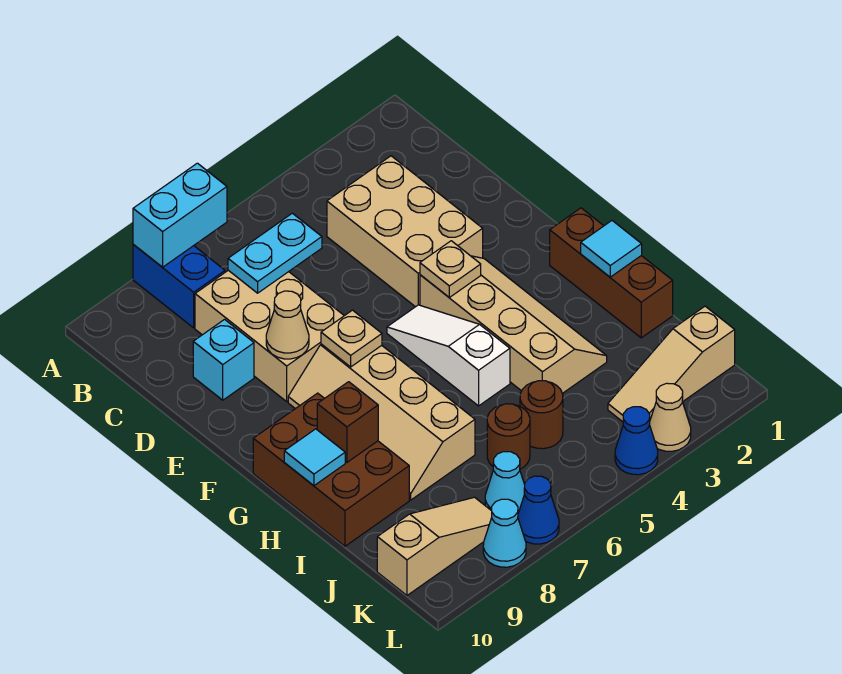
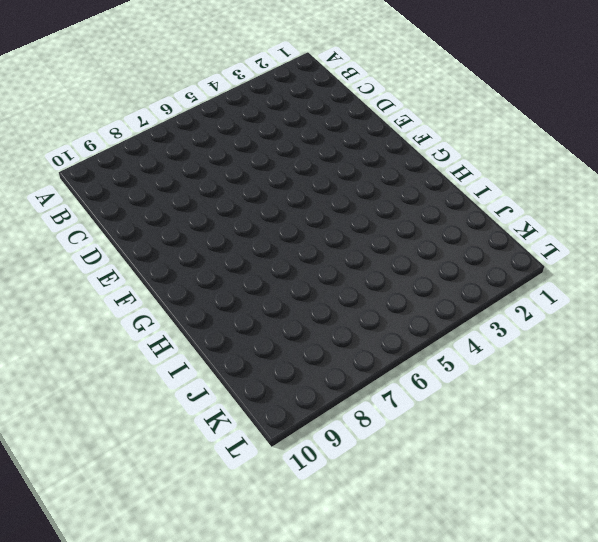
none -> blue 1x2 brick [133,245,225,328]
none -> tan 2x3 brick [327,156,483,307]
none -> tan 2x3 brick [195,270,344,401]

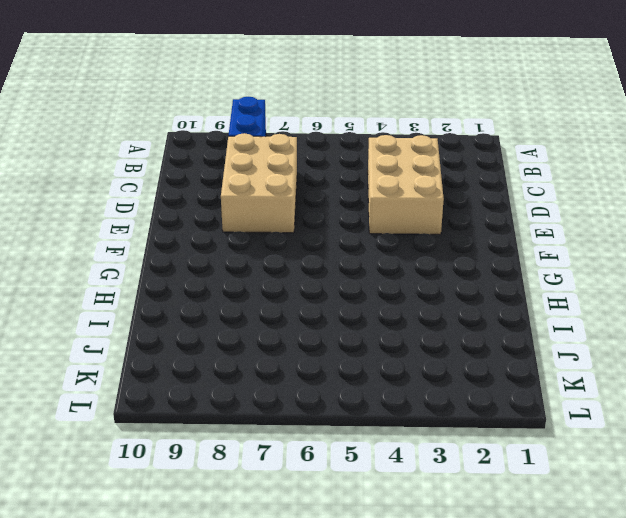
none -> cyan 1x1 brick [193,319,254,400]
none -> tan 2x4 slope [420,256,607,393]
none -> white 1x3 slope [387,305,510,406]

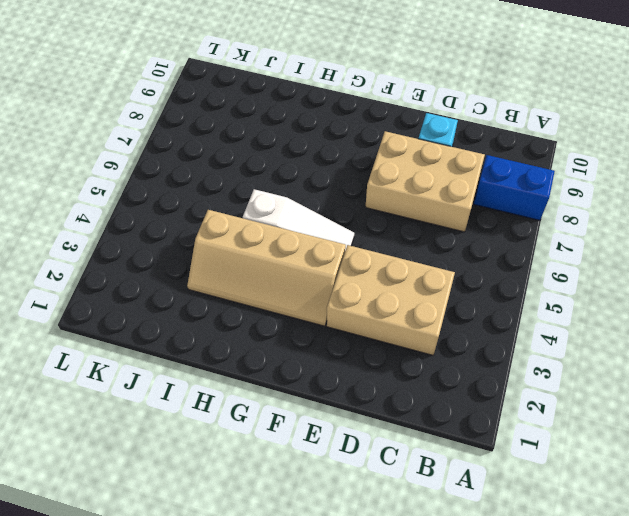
none -> tan 2x4 slope [288,344,475,500]
none -> brown 1x3 brick [550,208,673,338]
none -> brown 2x3 brick [253,393,409,546]

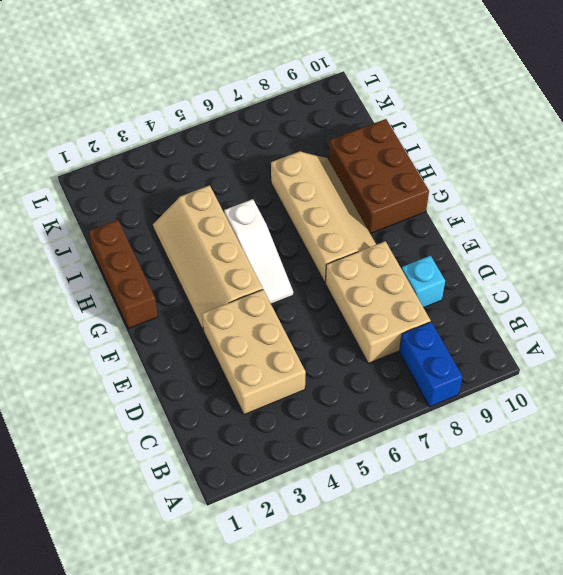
none -> brown 1x1 round brick [520,381,563,449]
none -> brown 1x1 round brick [487,404,530,469]
none -> tan 1x3 slope [608,306,735,422]

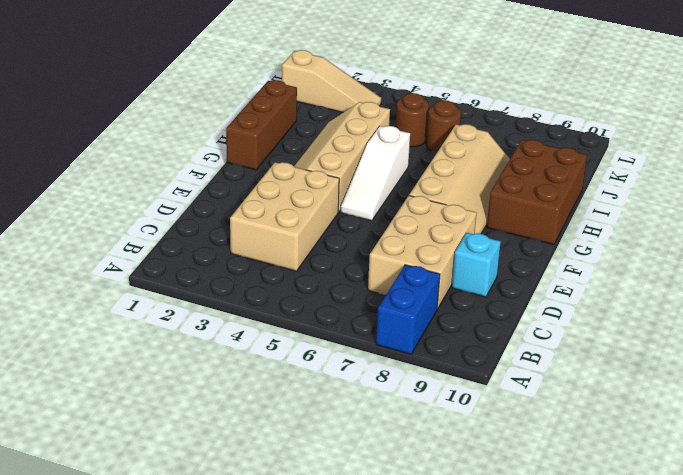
none -> cyan 1x1 cone [485,452,525,513]
none -> tan 1x3 slope [377,497,492,595]
none -> tan 1x1 cone [650,383,691,451]

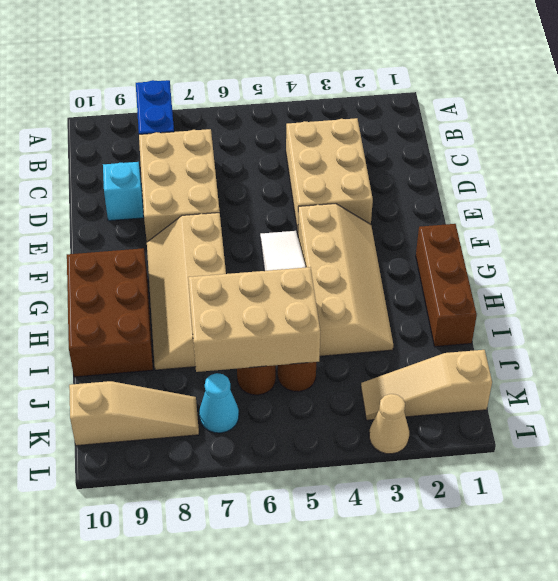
tan 2x3 brick [188,267,320,372] -> none
none -> blue 1x1 cone [615,407,658,475]
none -> blue 1x1 cone [518,476,559,544]
none -> cyan 1x1 cone [483,499,526,567]

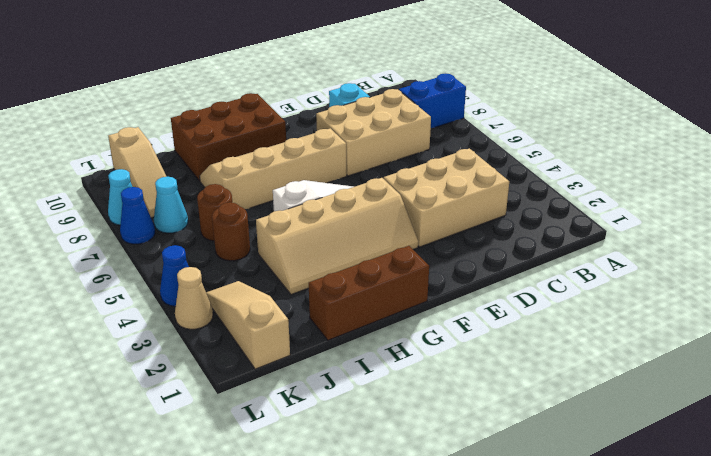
none -> cyan 1x2 brick [133,163,227,267]
none -> cyan 1x2 plate [228,213,322,293]
none -> tan 1x1 cone [266,291,309,359]

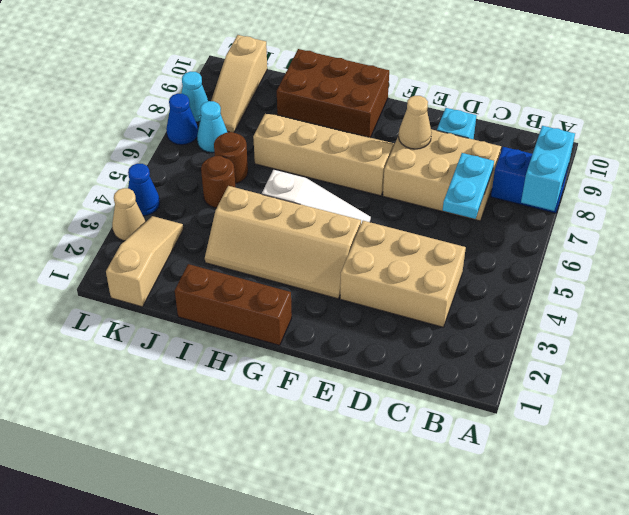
none -> tan 1x1 plate [420,241,481,297]
none -> tan 1x1 plate [321,310,382,367]
none -> cyan 1x1 tile [581,221,642,277]

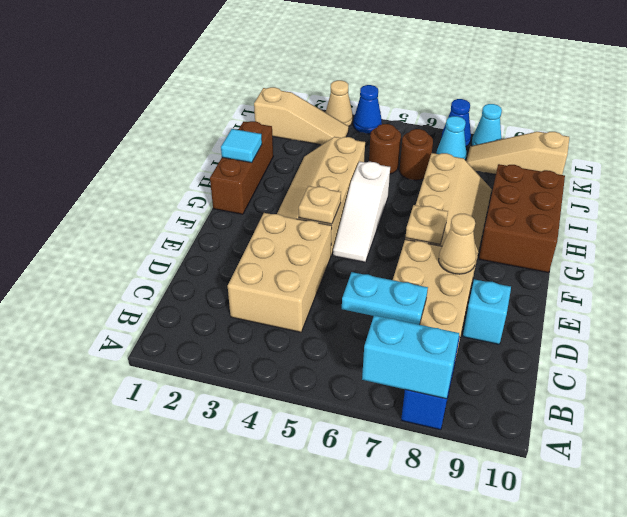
none -> brown 1x1 brick [317,382,378,462]
none -> cyan 1x1 tile [284,429,345,486]

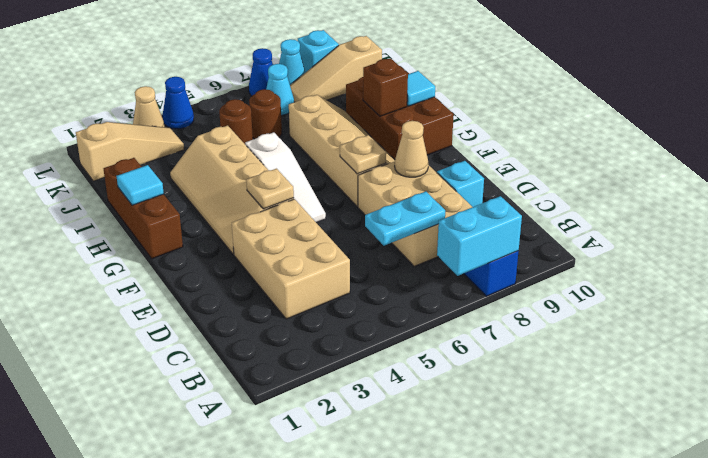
cyan 1x1 brick [298,30,339,73] -> none

